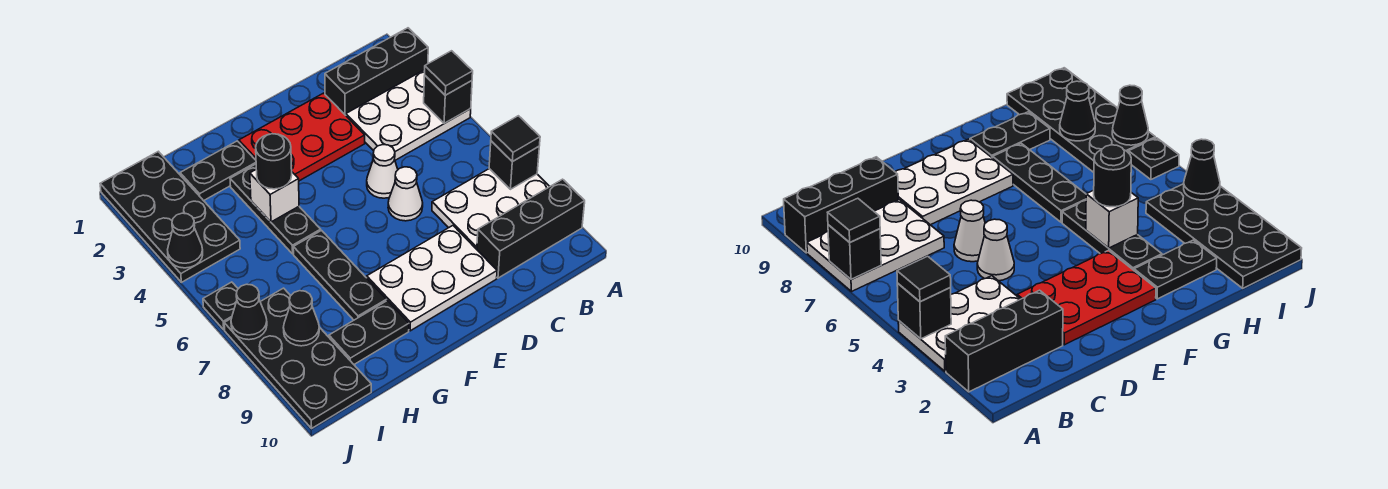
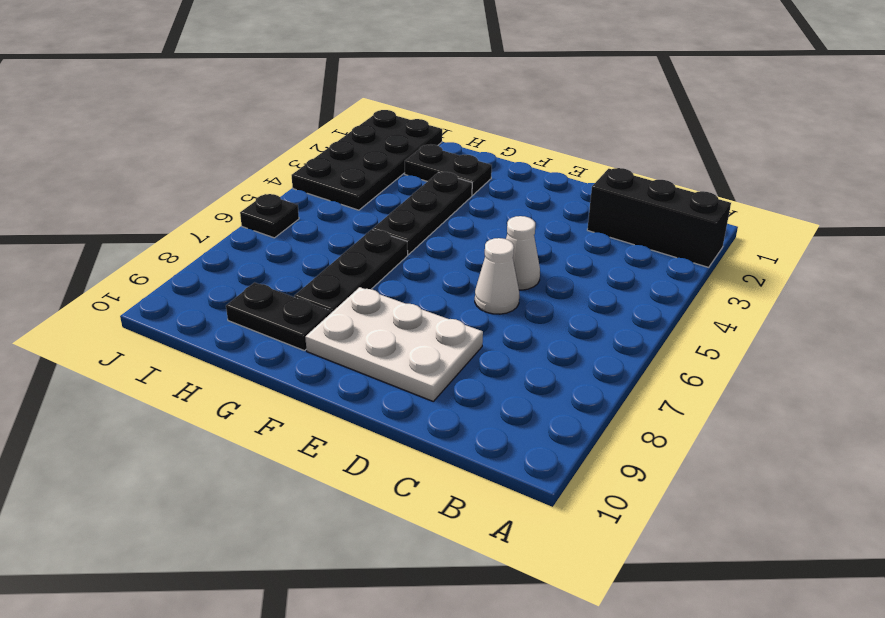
none -> white 2x3 plate [346,70,471,160]
none -> white 2x3 plate [432,169,550,249]
none -> black 1x3 brick [477,179,585,278]

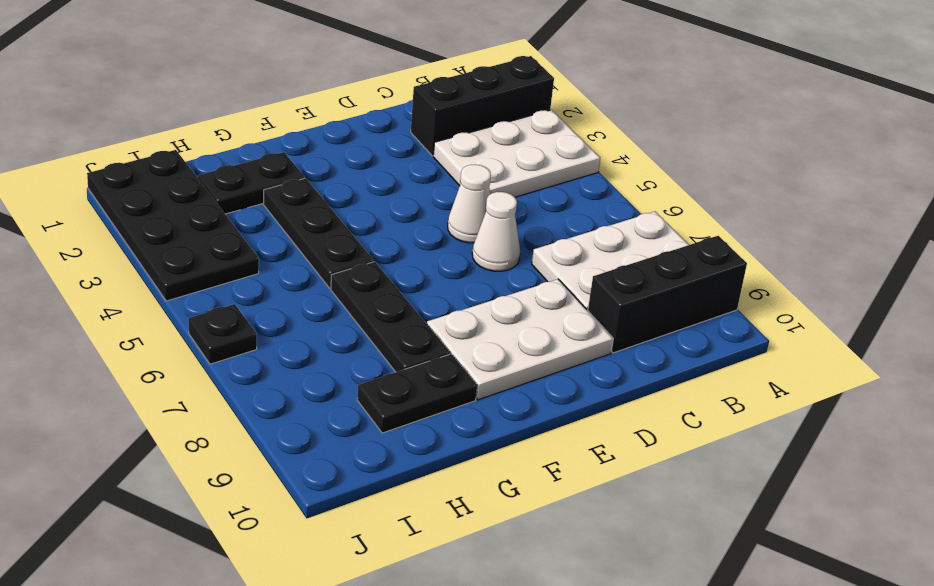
none -> red 2x3 plate [239,93,365,181]
none -> black 2x4 plate [224,288,371,428]
none -> black 1x1 brick [424,76,472,123]

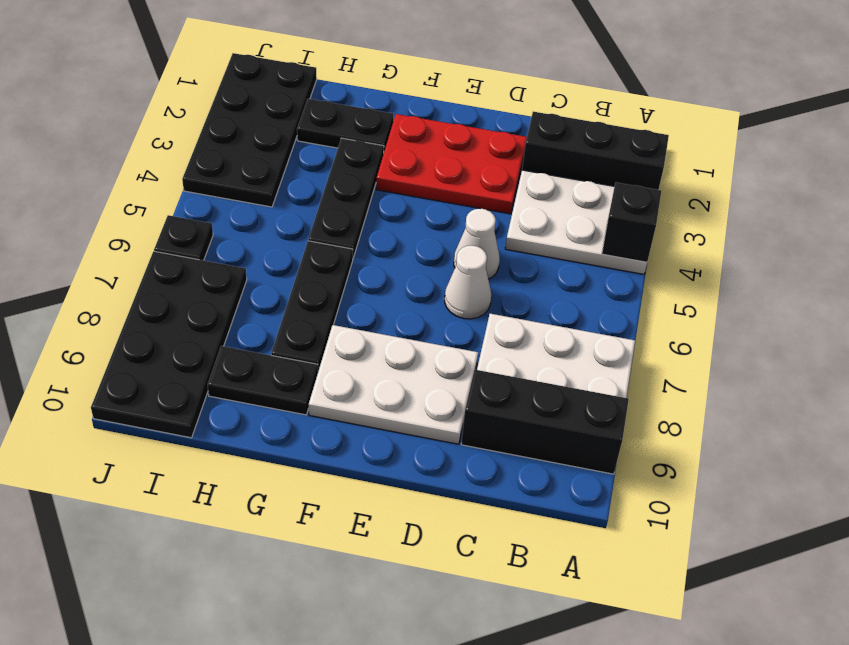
none -> black 1x1 brick [489,141,539,189]
none -> white 1x1 brick [250,170,299,222]
none -> black 1x1 cone [283,291,319,346]

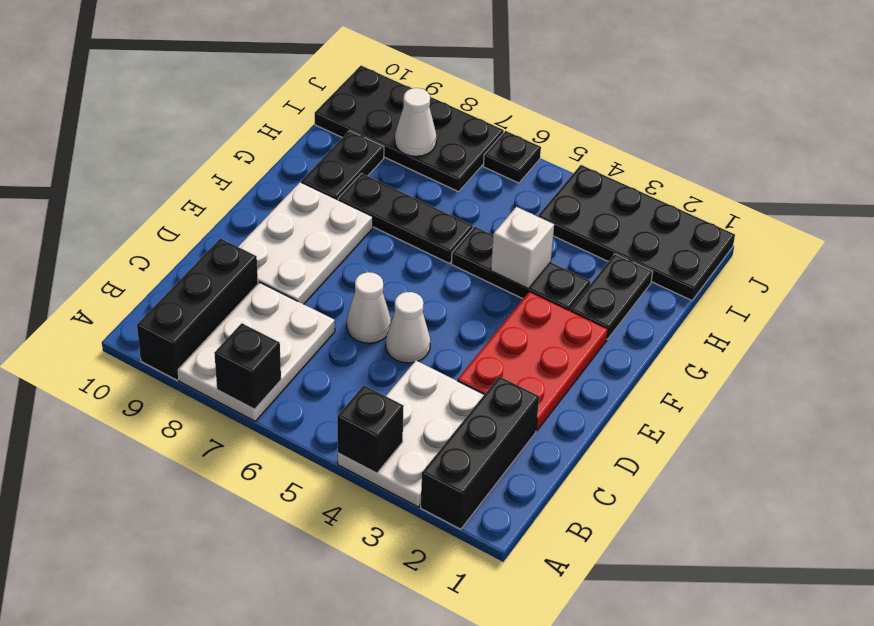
white 1x1 cone [395,88,436,156] -> black 1x1 cone [283,291,319,346]
none -> black 1x1 cone [168,213,203,268]
none -> black 1x1 cone [231,284,267,340]
none -> black 1x1 tile [425,51,473,95]

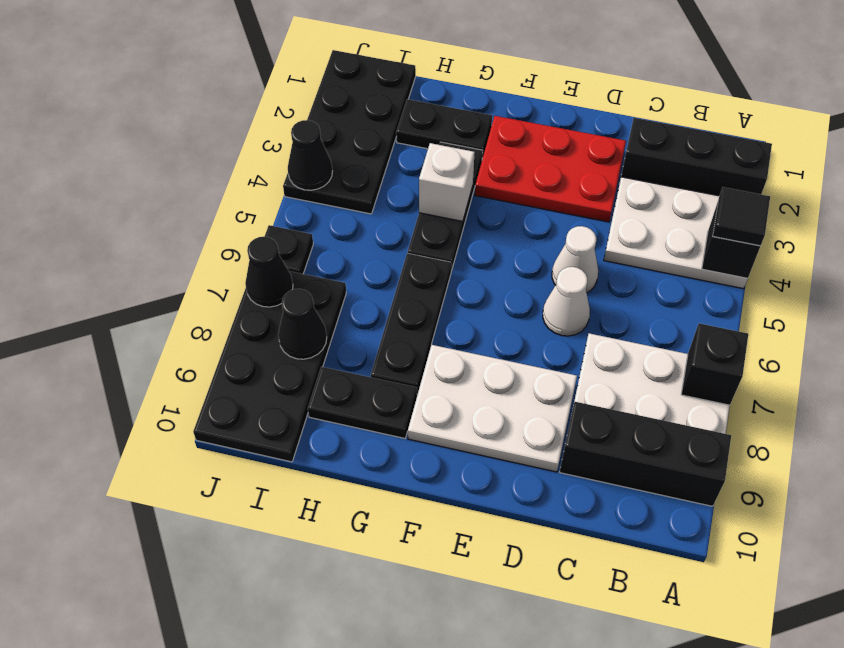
none -> black 1x1 tile [491,116,540,162]
none -> black 1x1 round brick [256,134,292,189]

